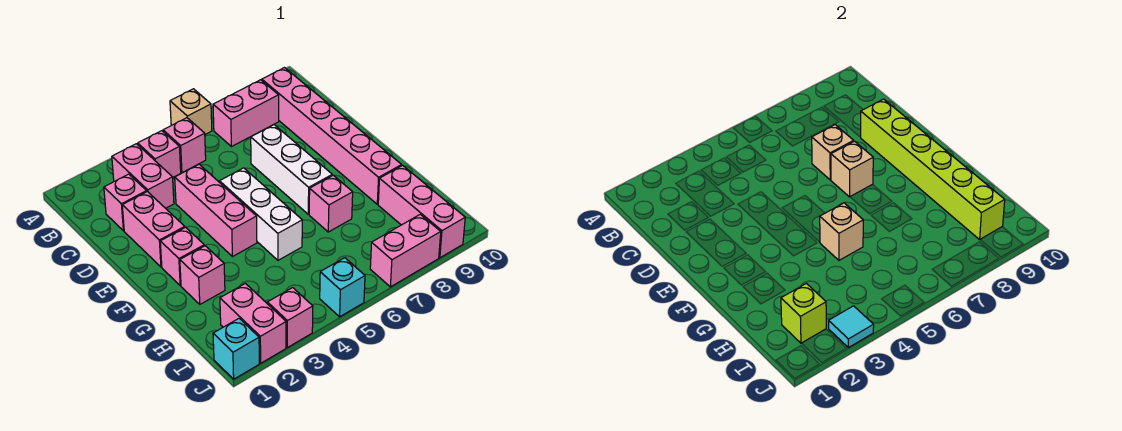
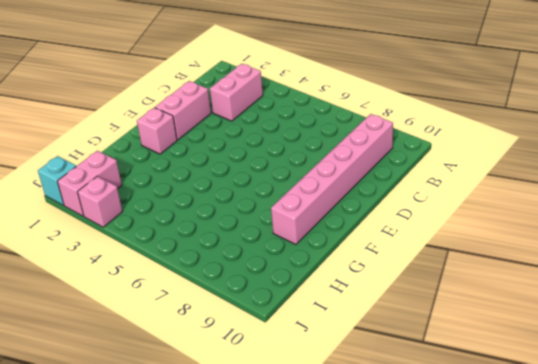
none -> tan 1x1 brick [170,89,212,134]
none -> pink 1x1 brick [138,131,181,177]
none -> pink 1x1 brick [163,118,206,173]

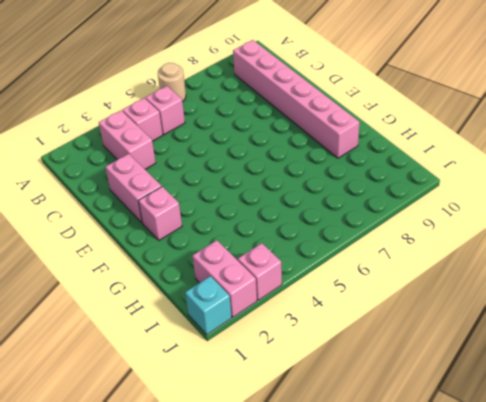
tan 1x1 round brick [158,63,186,102] -> tan 1x1 brick [170,89,212,134]
none -> pink 1x2 brick [213,80,279,147]
none -> pink 1x1 brick [104,174,147,231]
none -> pink 1x3 brick [175,164,257,257]

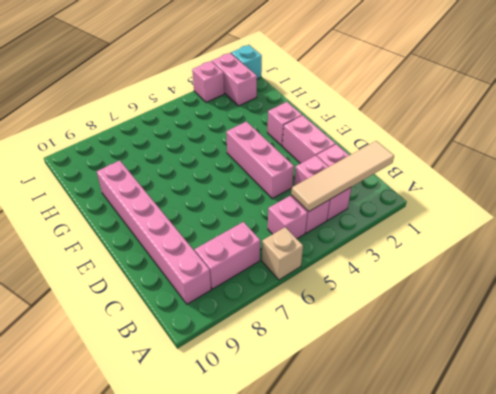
tan 1x4 tile [291,141,394,212] -> none
none -> white 1x3 brick [251,125,332,214]
none -> white 1x3 brick [220,168,302,260]
none -> pink 1x1 brick [180,246,225,304]

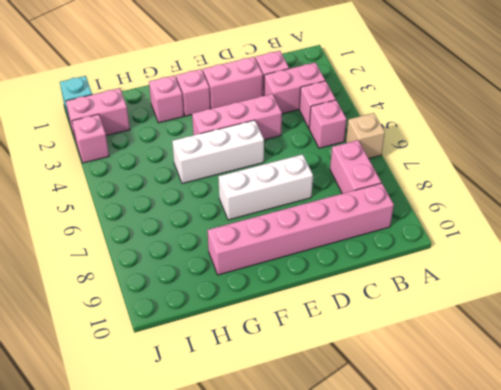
none -> pink 1x1 brick [309,175,353,232]
none -> pink 1x3 brick [378,165,465,258]
none -> cyan 1x1 brick [320,258,365,317]

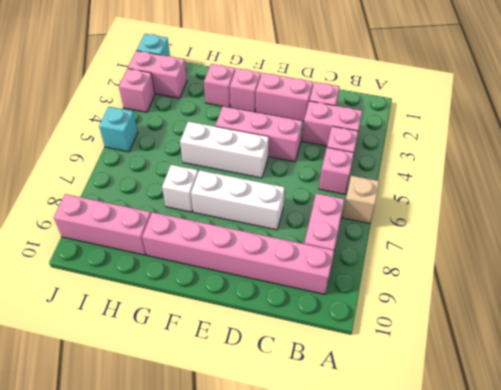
white 1x1 brick [162,165,198,212] -> pink 1x1 brick [309,175,353,232]
none -> pink 1x2 brick [370,214,441,287]
none -> tan 1x1 brick [812,125,854,180]
none -> lime 1x6 brick [860,99,1005,239]

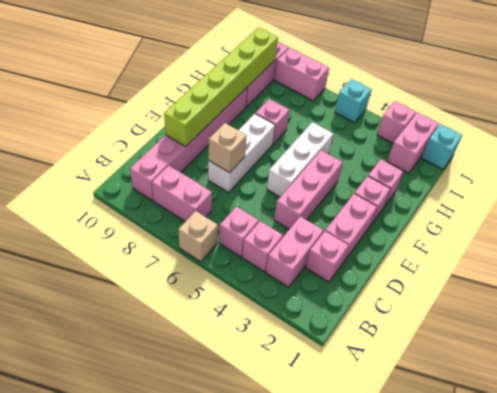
none -> tan 1x1 brick [831,141,873,197]
none -> tan 1x1 brick [820,203,863,260]
none -> lime 1x1 brick [781,283,826,343]

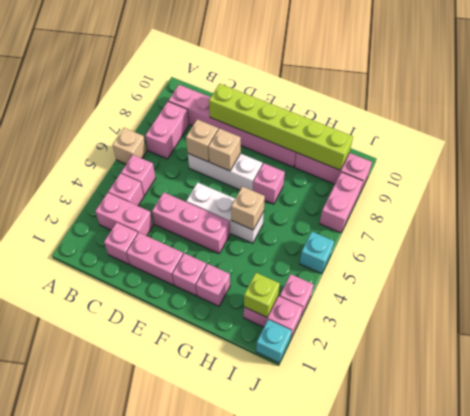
none -> cyan 1x1 tile [829,306,874,348]

